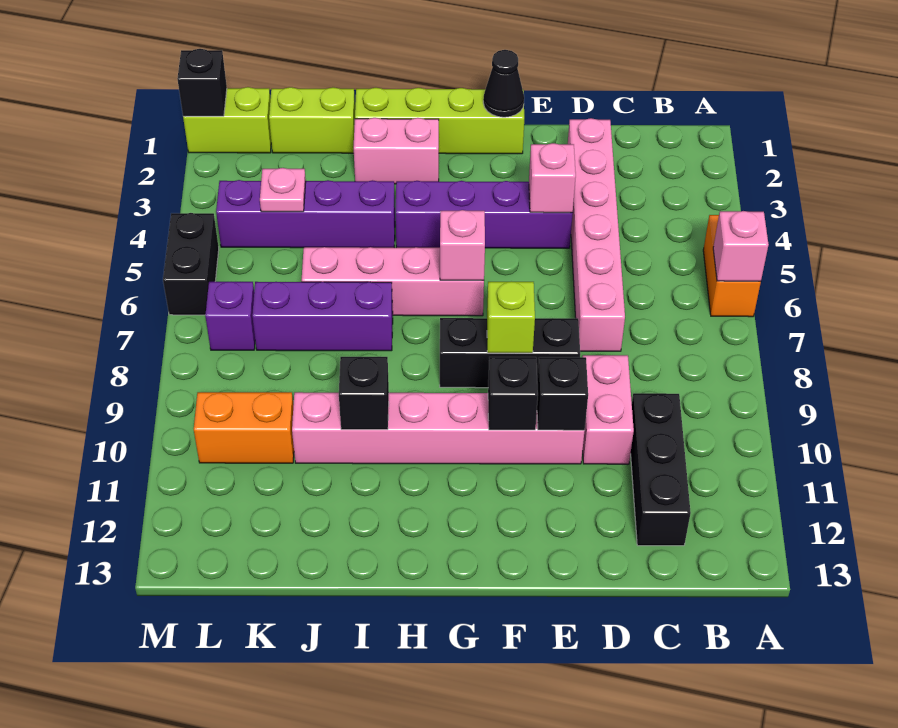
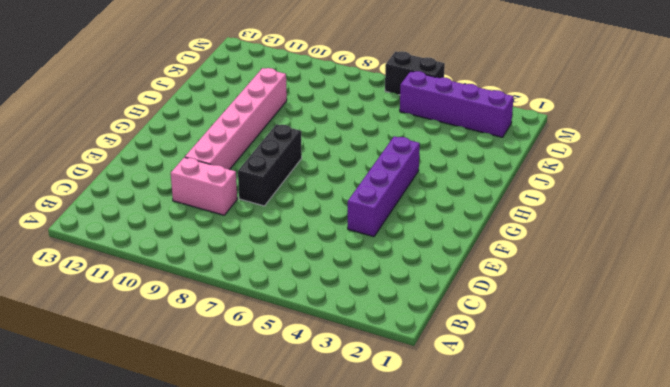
purple 1x4 brick [400,71,514,137] -> purple 1x4 brick turned to [216,180,395,248]
none -> orange 1x2 brick [703,215,761,317]
none -> black 1x3 brick [631,393,691,546]
none -> pink 1x6 brick [568,118,625,351]

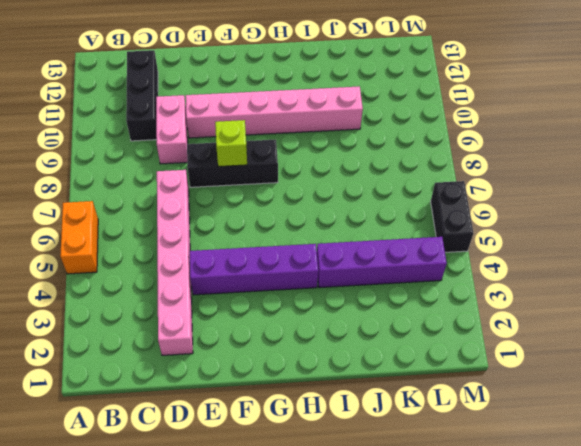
none -> lime 1x4 brick [355,88,524,154]
none -> pink 1x4 brick [302,247,484,316]
none -> pink 1x2 brick [354,118,439,184]

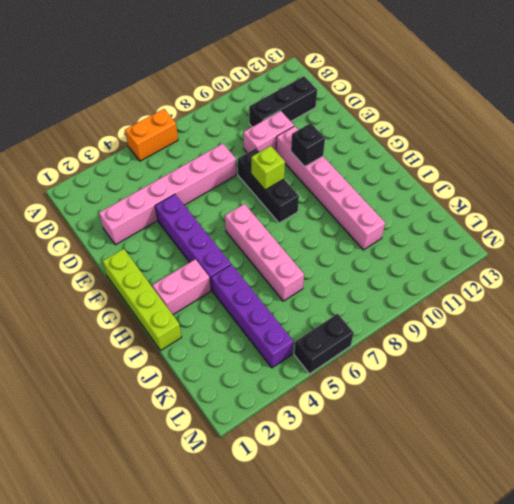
pink 1x2 brick [152,259,211,315] -> pink 1x2 brick turned to [354,118,439,184]
none -> purple 1x3 brick [252,282,393,351]
none -> lime 1x2 brick [269,87,355,153]
none -> orange 1x2 brick [194,392,294,463]

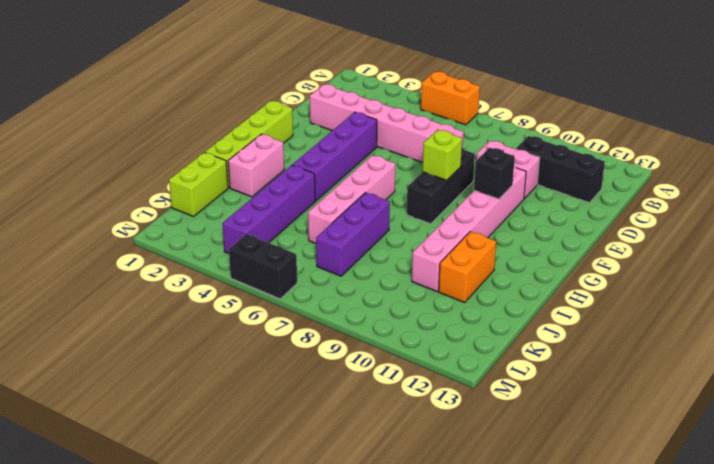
orange 1x2 brick [439,232,496,302] -> orange 1x2 brick moved to [194,392,294,463]
none -> lime 1x2 brick [183,87,271,153]
none -> purple 1x1 brick [205,282,255,350]
none -> pink 1x1 brick [713,211,769,281]

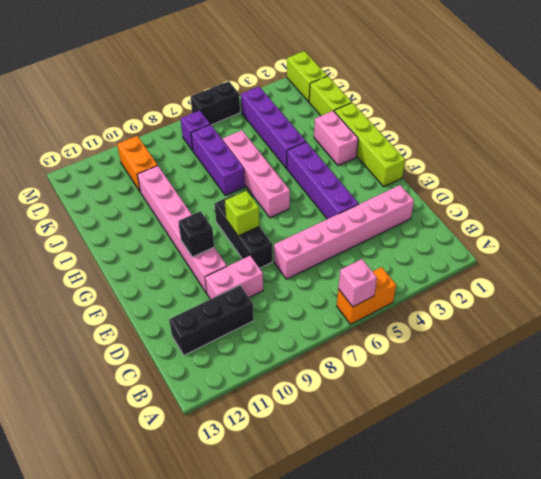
none -> pink 1x1 brick [529,143,576,213]
none -> black 1x1 brick [537,357,588,430]
none -> black 1x1 cone [483,50,524,117]

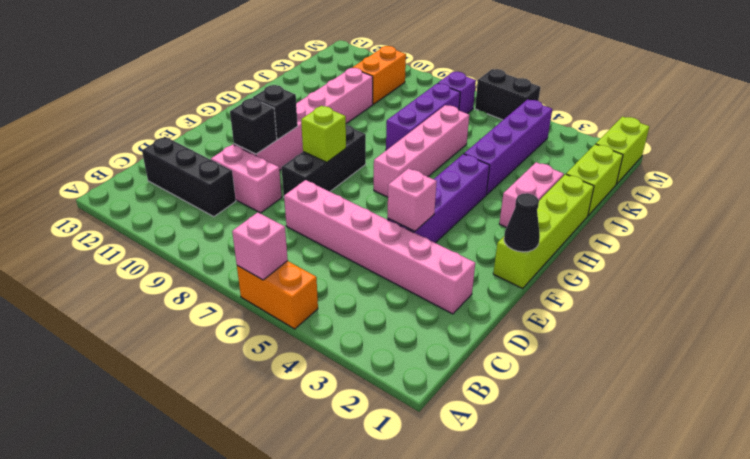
none -> pink 1x1 brick [440,210,485,280]
none -> black 1x1 brick [339,357,389,430]
none -> pink 1x1 plate [260,168,306,212]

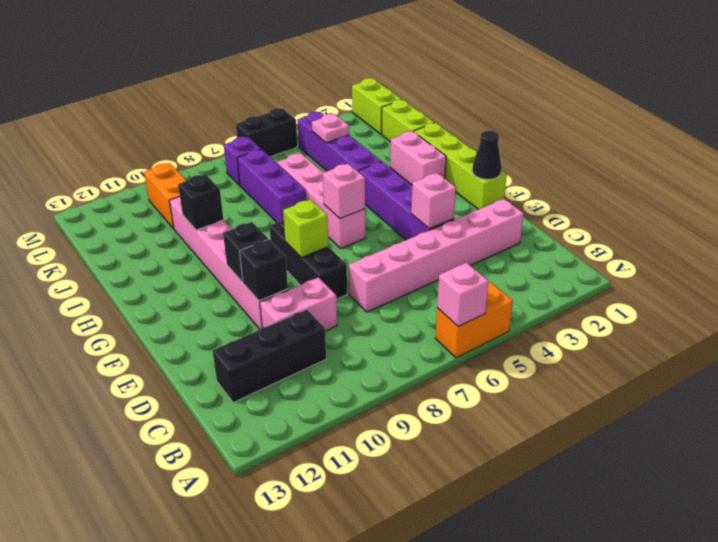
none -> black 1x1 brick [177,49,227,116]

